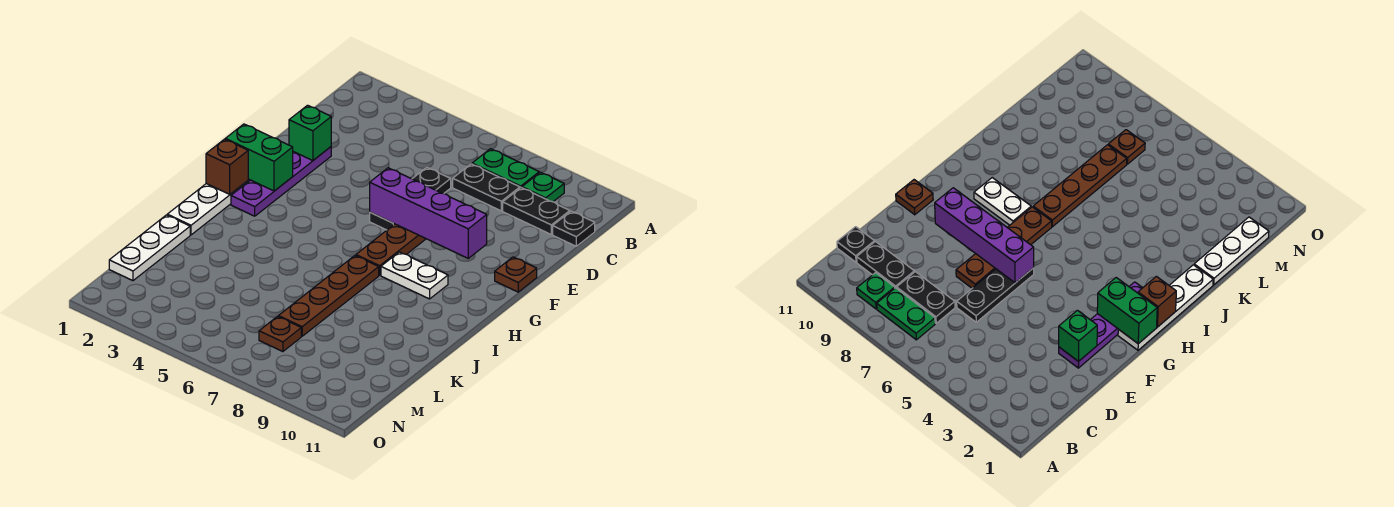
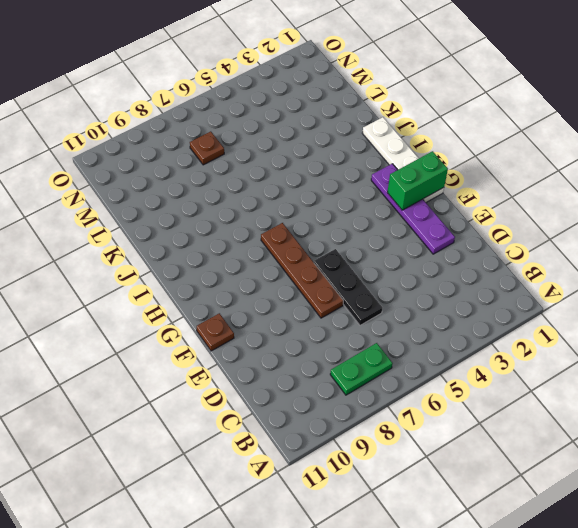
none -> green 1x1 plate [522,172,564,202]
none -> black 1x2 plate [453,164,520,211]
none -> black 1x2 plate [503,188,570,234]

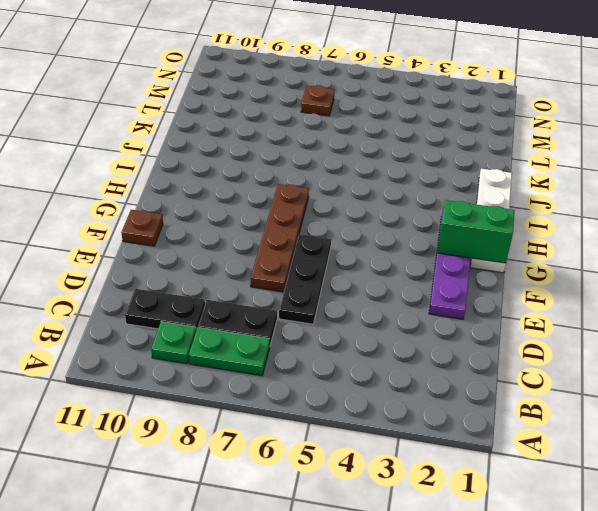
none -> black 1x1 plate [553,211,595,246]
none -> white 1x2 plate [381,252,448,299]
none -> brown 1x4 plate [278,256,379,336]

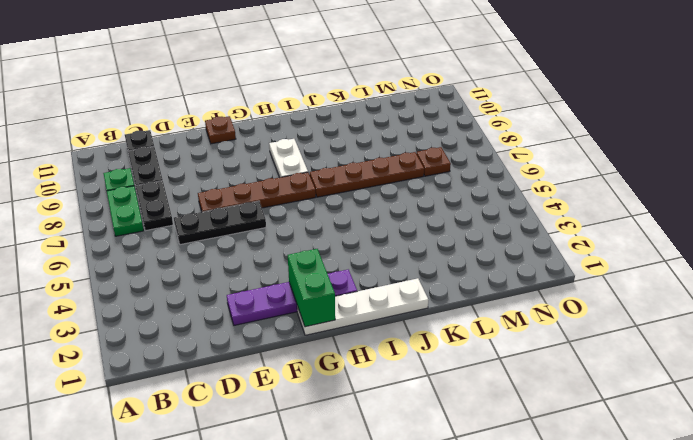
none -> white 1x3 plate [109,215,190,281]
none -> green 1x1 brick [289,105,331,161]
none -> purple 1x4 brick [370,168,487,258]

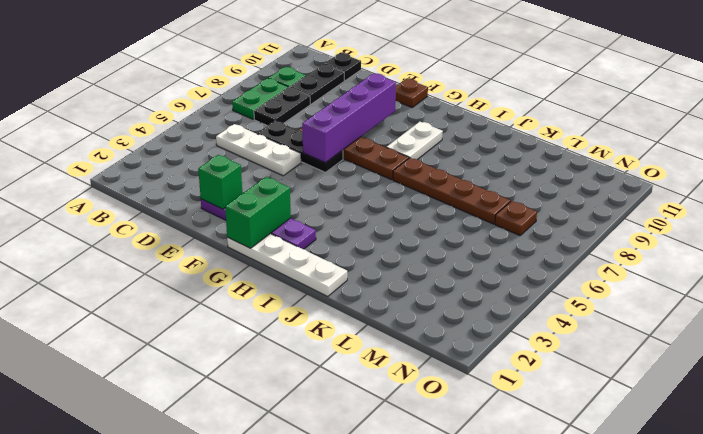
white 1x3 plate [216,124,301,176] -> white 1x3 plate moved to [109,215,190,281]
none -> brown 1x1 brick [206,139,248,194]

